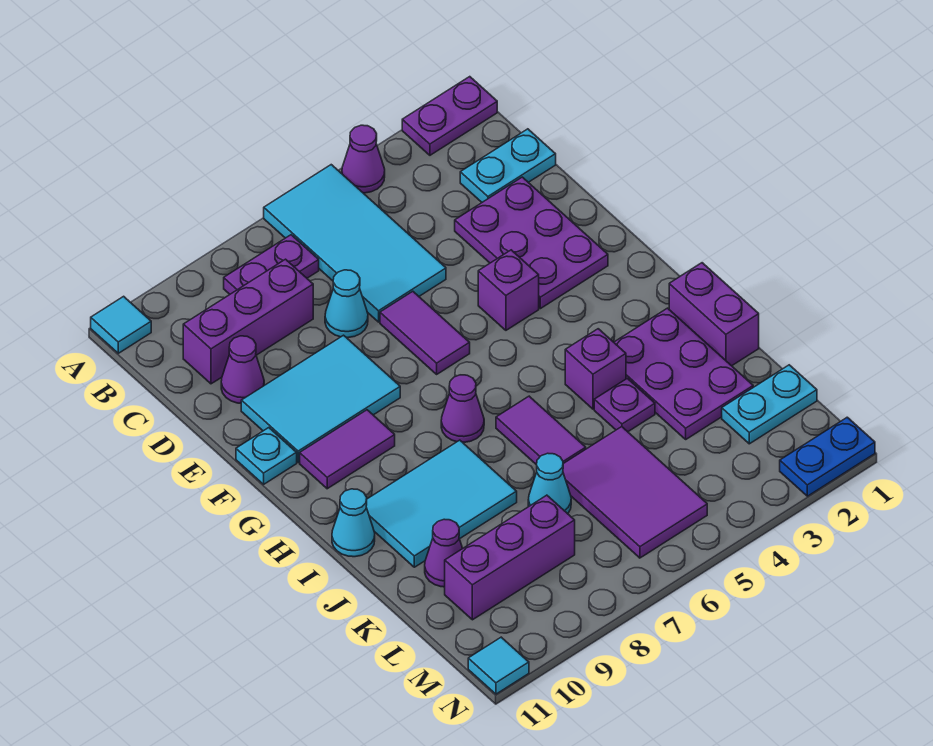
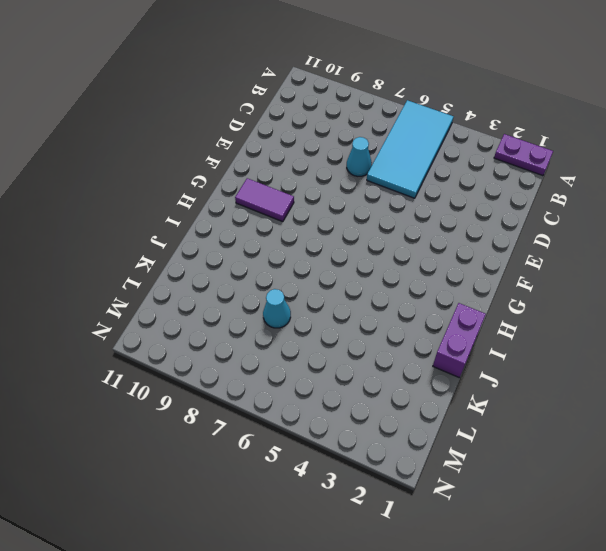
none -> purple 1x1 cone [342,125,385,193]
none -> cyan 1x1 tile [91,296,151,353]
none -> purple 1x2 plate [224,235,319,294]
none -> cyan 1x2 plate [460,129,556,202]

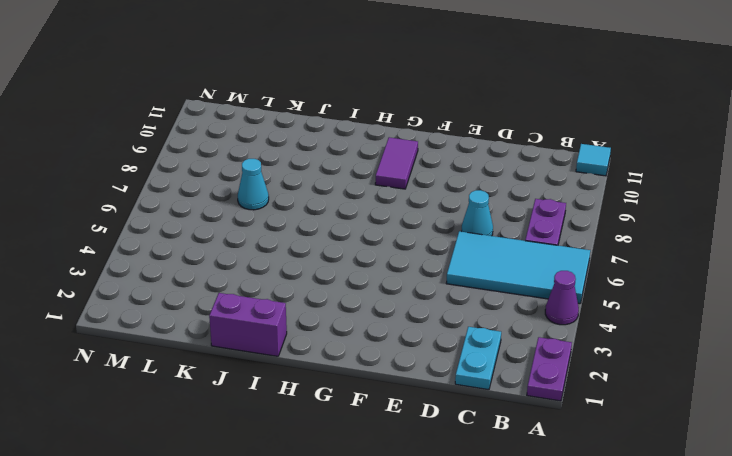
none -> purple 1x3 brick [183,259,313,384]
none -> purple 2x3 plate [455,177,608,309]
none -> purple 1x1 cone [221,336,264,403]
none -> purple 1x2 tile [380,291,470,374]

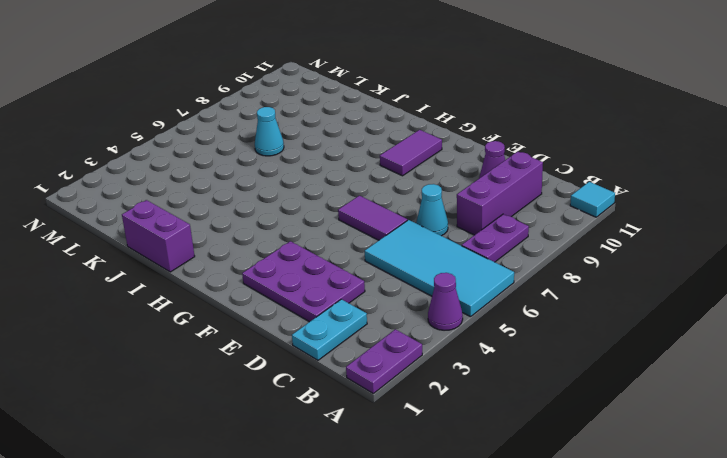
none -> cyan 2x3 tile [241,335,400,463]
none -> purple 1x1 brick [478,250,539,330]
none -> cyan 1x1 plate [236,428,297,484]
none -> purple 1x1 cone [441,375,484,442]

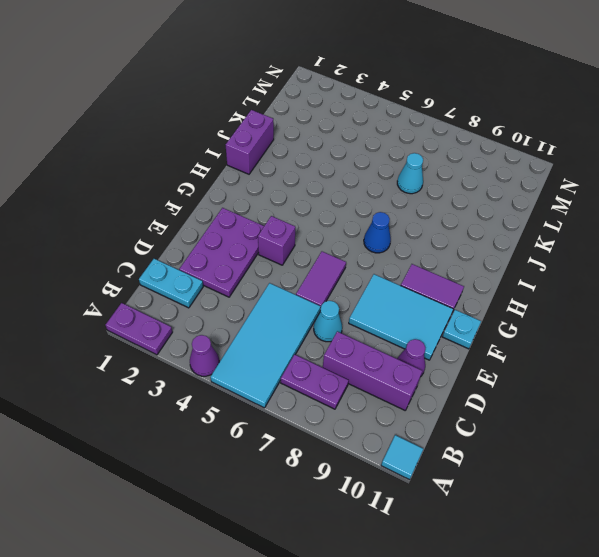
blue 1x1 cone [364,212,391,253] -> purple 1x1 cone [441,375,484,442]
none -> purple 2x3 plate [614,308,753,439]
none -> purple 1x1 brick [565,329,626,409]
none -> purple 1x2 tile [496,396,586,465]
none -> cyan 2x3 tile [366,440,517,567]

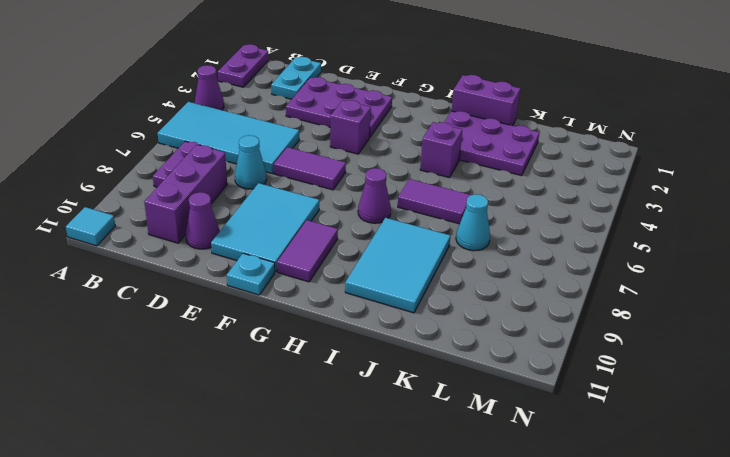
none -> cyan 1x1 cone [332,489,375,557]
none -> purple 1x1 plate [594,378,655,432]
none -> purple 2x3 tile [563,427,707,558]
none -> purple 1x1 cone [425,519,463,587]

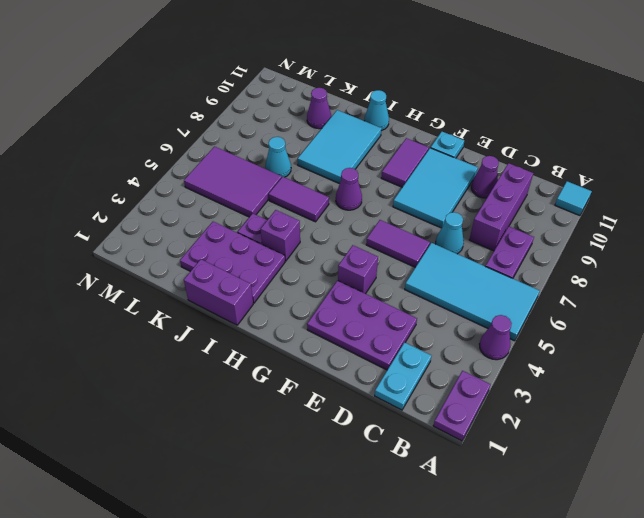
none -> cyan 1x2 plate [722,365,817,444]
none -> purple 1x3 brick [445,495,575,620]
none -> blue 1x2 plate [780,417,875,496]
none -> cyan 1x1 tile [468,637,529,694]

